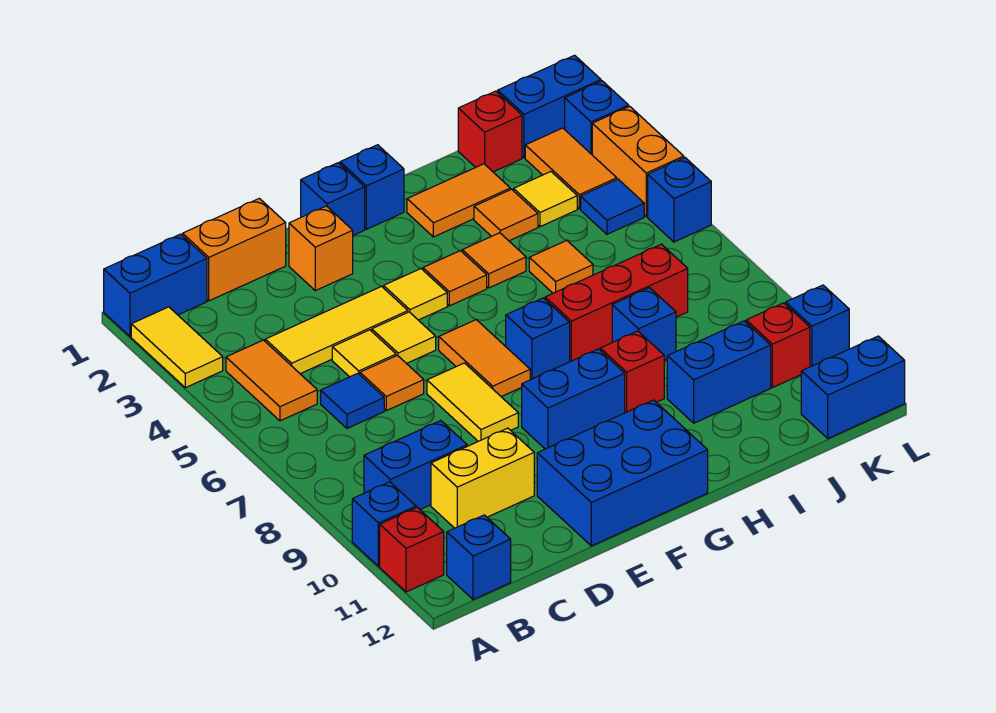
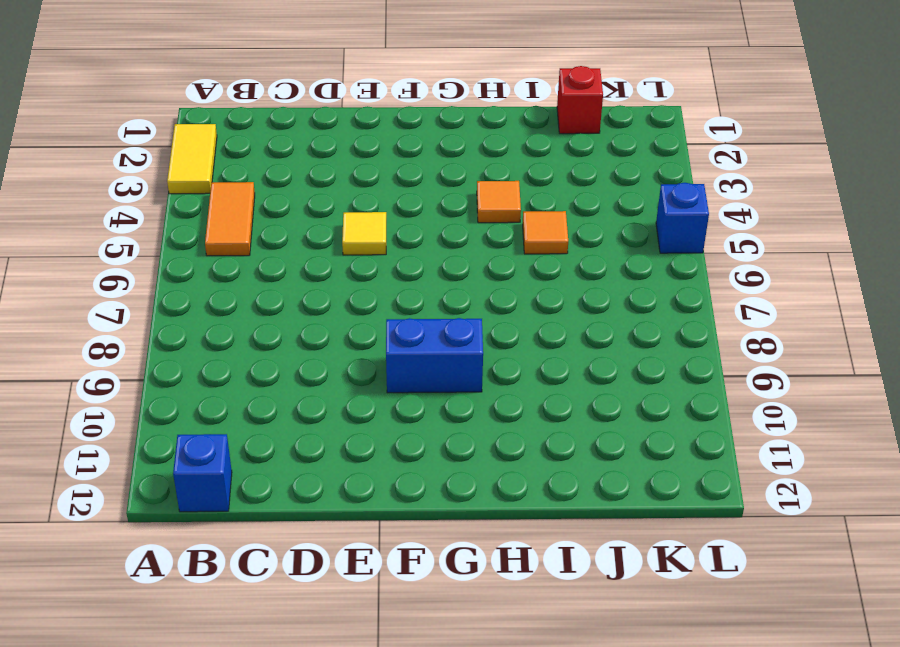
none -> blue 1x2 brick [104,234,207,337]
none -> blue 1x1 brick [352,482,416,566]
none -> red 1x1 brick [380,507,444,592]
none -> blue 1x2 brick [364,421,467,509]

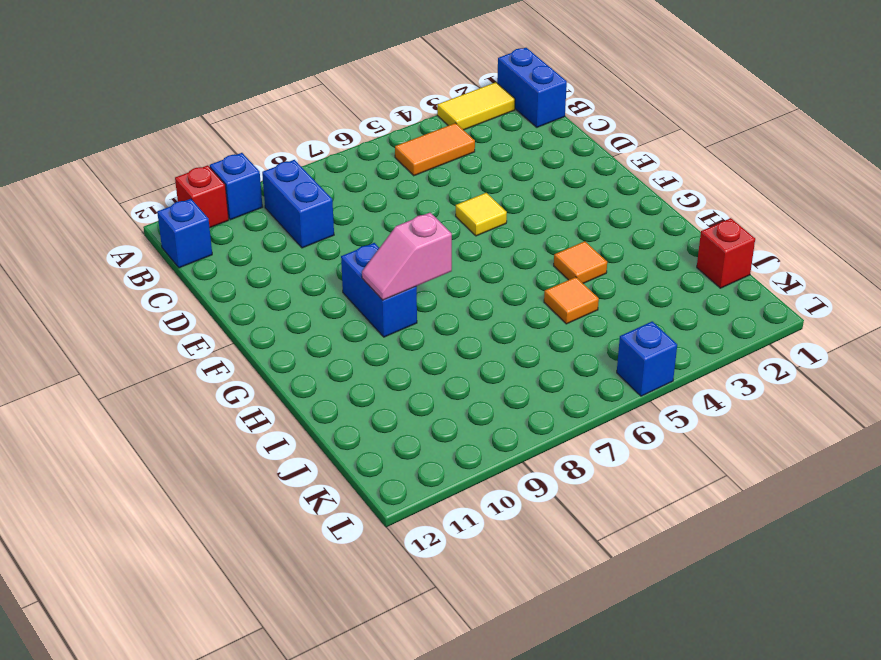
pink 1x2 slope [362,213,452,300] -> none
none -> orange 1x2 brick [183,198,286,301]
none -> yellow 1x3 tile [265,286,408,374]
none -> blue 1x1 tile [321,373,384,428]
none -> yellow 1x2 brick [431,428,534,528]

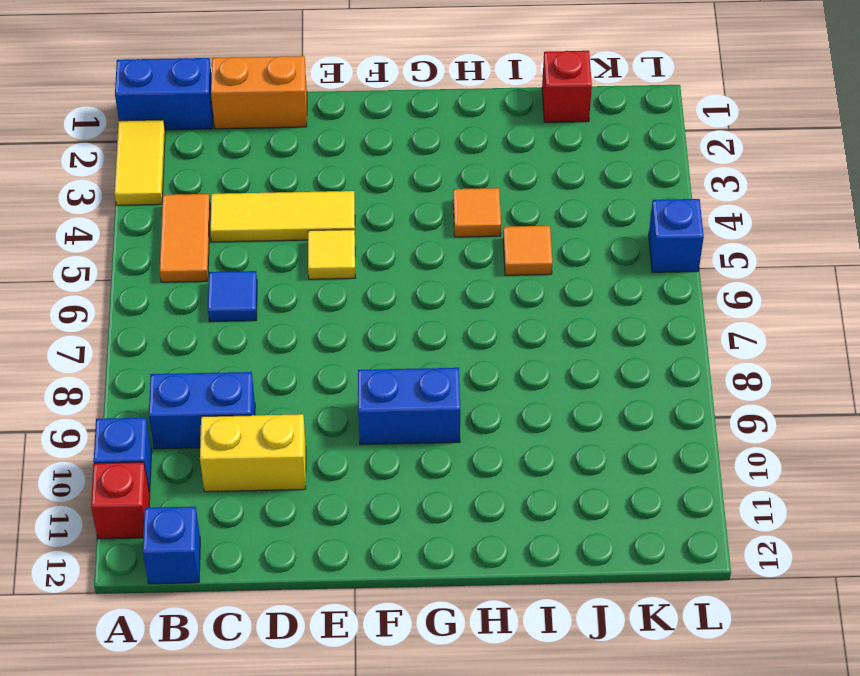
none -> yellow 1x1 tile [332,330,396,377]
none -> orange 1x1 tile [360,355,424,411]
none -> orange 1x1 brick [289,206,353,291]
none -> yellow 1x2 tile [427,363,518,441]

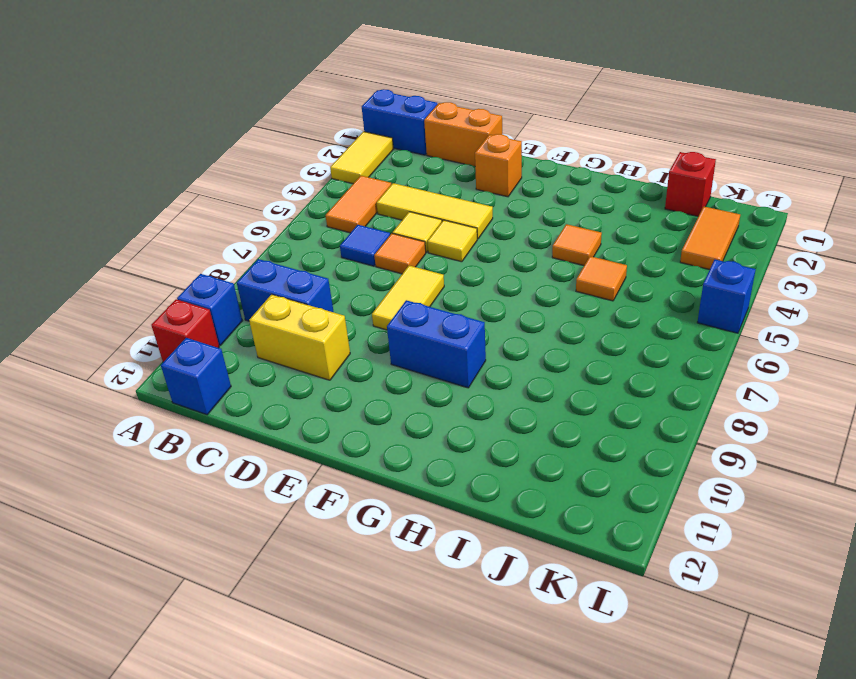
none -> blue 2x3 brick [537,400,708,546]
none -> blue 1x1 brick [301,163,365,235]
none -> yellow 1x1 tile [384,269,447,320]
none -> orange 1x2 tile [439,320,530,397]

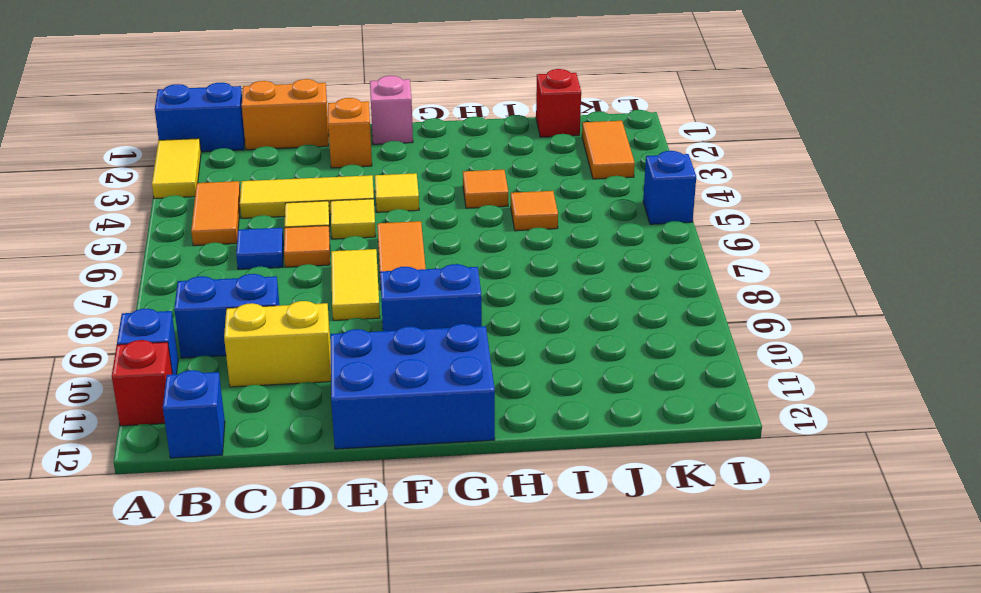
pink 1x1 brick [370,76,413,144] -> blue 1x1 brick [301,163,365,235]
none -> blue 1x1 brick [340,145,404,229]
none -> orange 1x1 tile [423,251,487,306]
none -> blue 1x1 brick [506,298,570,380]
none -> orange 1x2 tile [407,164,510,237]

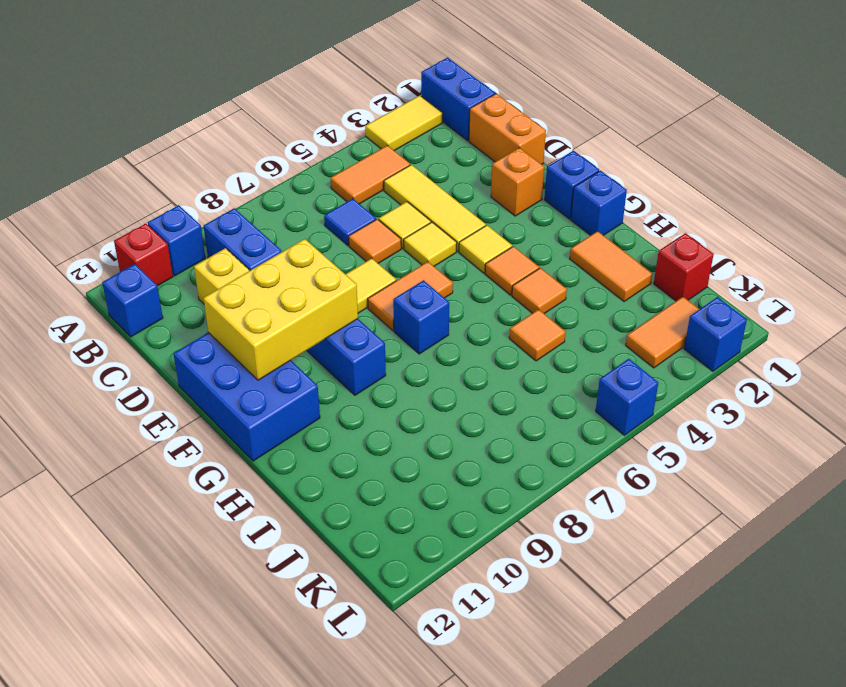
yellow 2x3 brick [203,239,358,380] -> none
none -> red 1x3 brick [545,244,688,362]
none -> red 1x1 brick [600,331,664,413]
none -> orange 1x1 tile [474,189,538,241]
none -> blue 1x1 brick [612,288,676,361]

